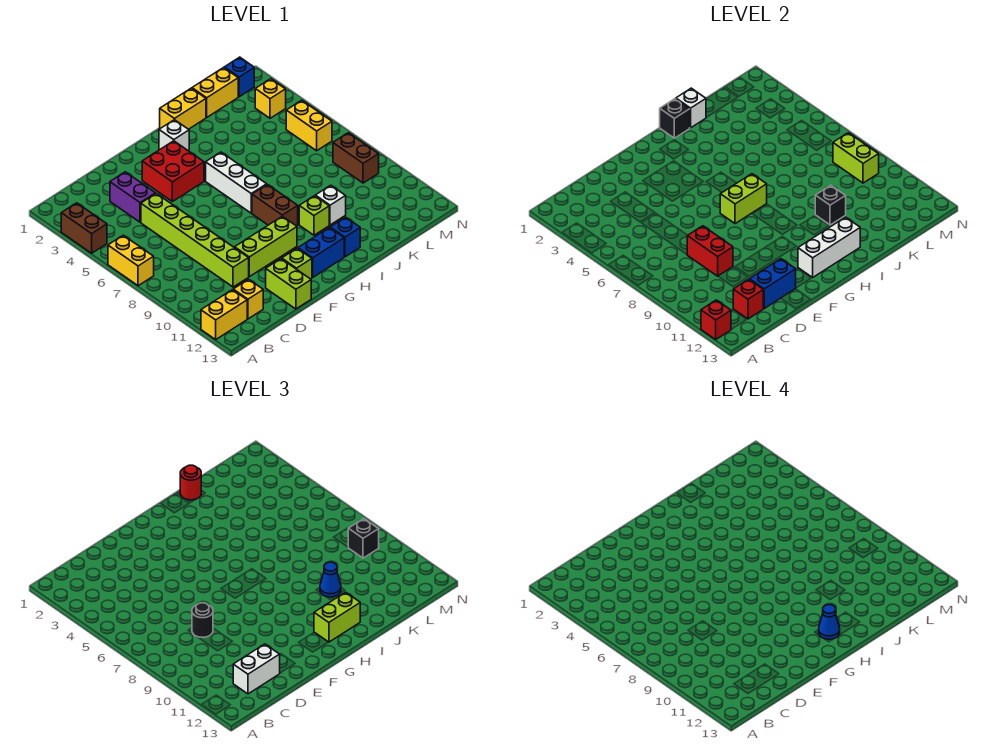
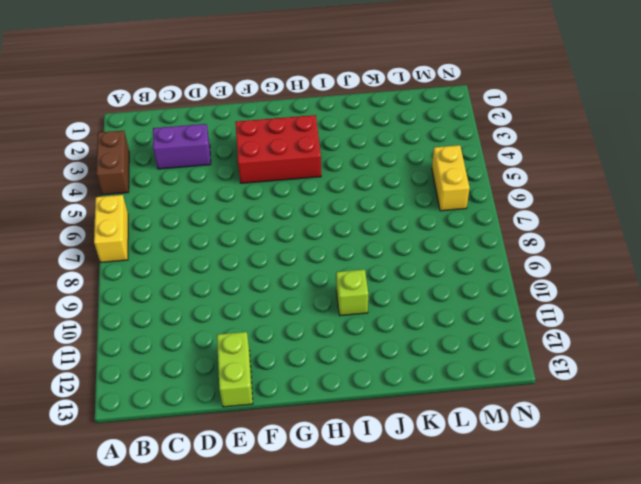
purple 1x2 brick [153,124,211,169] -> purple 1x2 brick turned to [110,172,156,222]
red 2x3 brick [235,115,321,183] -> red 2x2 brick [142,141,204,202]
none -> yellow 1x2 brick [201,290,247,339]
none -> yellow 1x1 brick [233,279,263,319]
none -> lime 1x6 brick [141,194,249,287]
none -> lime 1x3 brick [235,216,297,277]

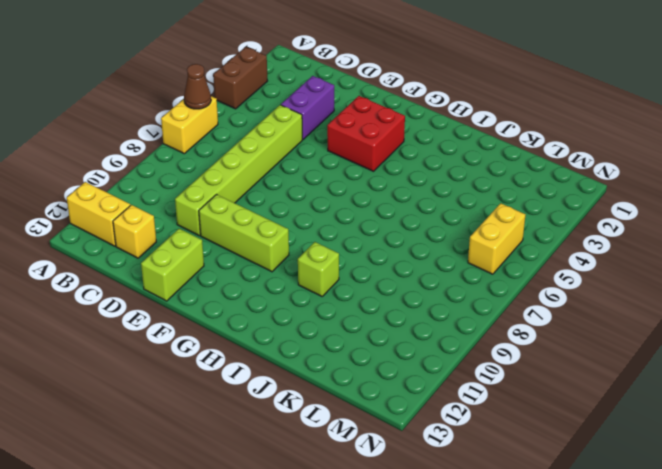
brown 1x1 cone [184,64,211,109] -> none
none -> lime 1x1 brick [282,248,312,279]
none -> blue 1x2 brick [298,228,344,277]
none -> white 1x1 brick [159,120,189,150]
none -> white 1x3 brick [206,152,267,213]

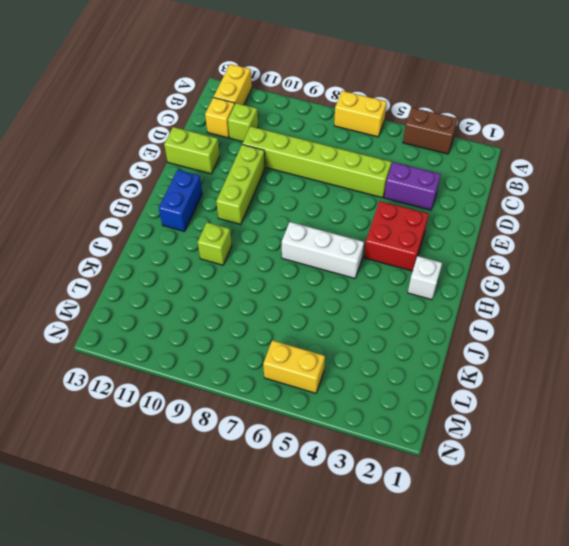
lime 1x1 brick [228,103,258,142] -> lime 1x1 brick moved to [282,248,312,279]
none -> brown 1x2 brick [252,185,298,226]
none -> yellow 1x2 brick [160,88,206,129]
none -> blue 1x1 brick [330,217,360,257]
none -> white 1x1 brick [315,185,346,225]

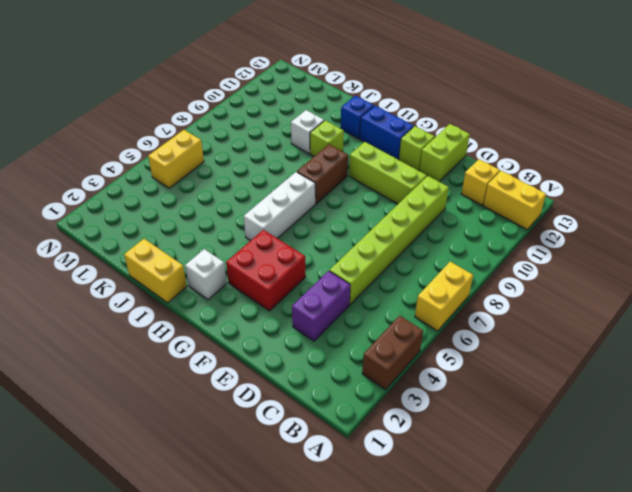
none -> yellow 1x2 brick [192,68,238,117]
none -> blue 1x1 brick [224,57,254,97]
none -> yellow 1x1 brick [255,79,286,118]
none -> brown 1x2 brick [333,133,379,183]

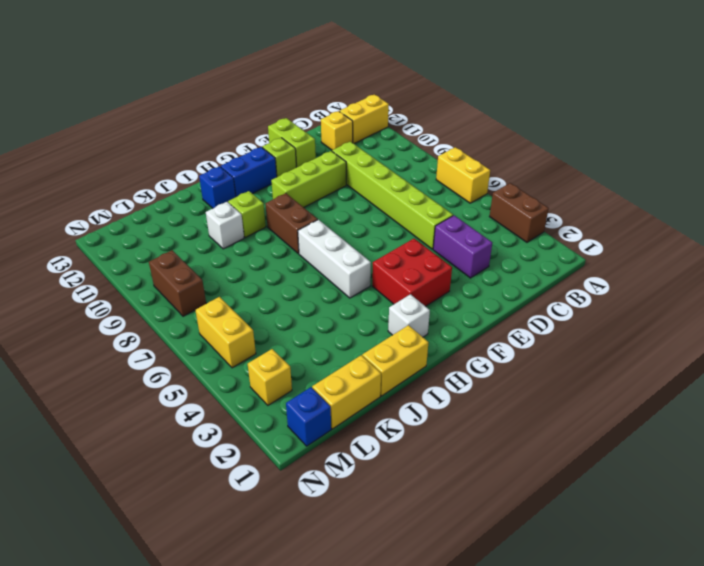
none -> red 1x1 brick [701,300,731,339]
none -> red 1x1 brick [733,279,763,319]
none -> red 1x2 brick [687,226,733,276]
none -> blue 1x2 brick [749,259,796,308]

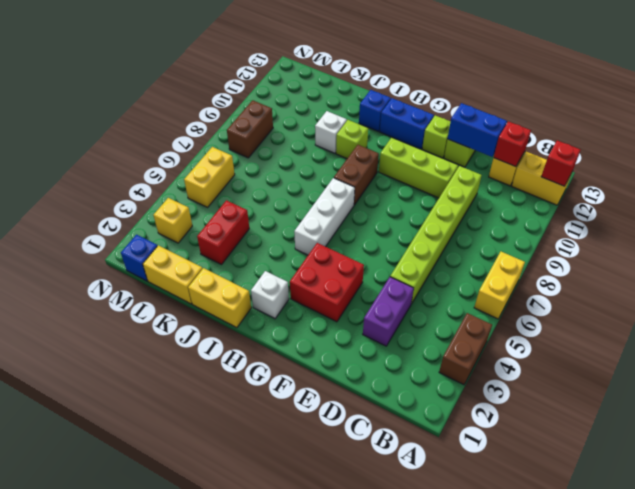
red 1x2 brick [197,200,249,265] -> red 1x2 brick moved to [687,226,733,276]
none -> lime 1x2 brick [720,174,767,224]
none -> white 1x3 brick [798,217,860,277]
none -> black 1x1 brick [660,99,690,138]
none -> white 1x1 brick [676,88,706,128]

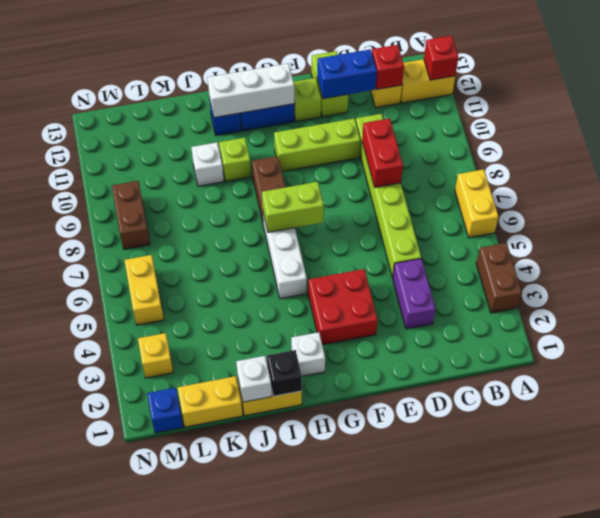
none -> black 1x1 brick [815,185,846,225]
none -> lime 1x2 brick [833,133,879,183]
none -> white 1x2 brick [233,644,280,694]
none -> black 1x1 round brick [192,603,213,637]

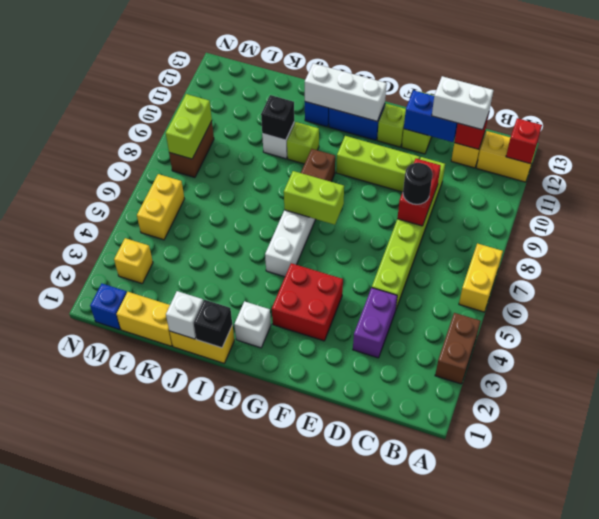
none -> lime 1x2 brick [314,592,360,642]
none -> red 1x1 round brick [180,465,201,500]
none -> blue 1x1 cone [320,562,341,597]
none -> black 1x1 brick [348,519,379,558]

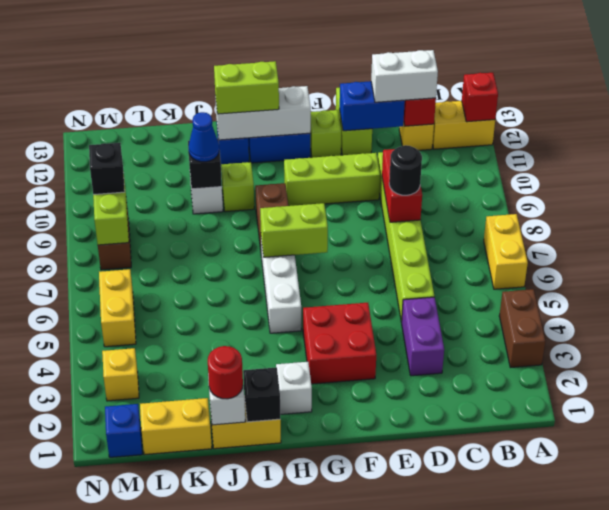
none -> blue 1x1 cone [819,605,840,639]

